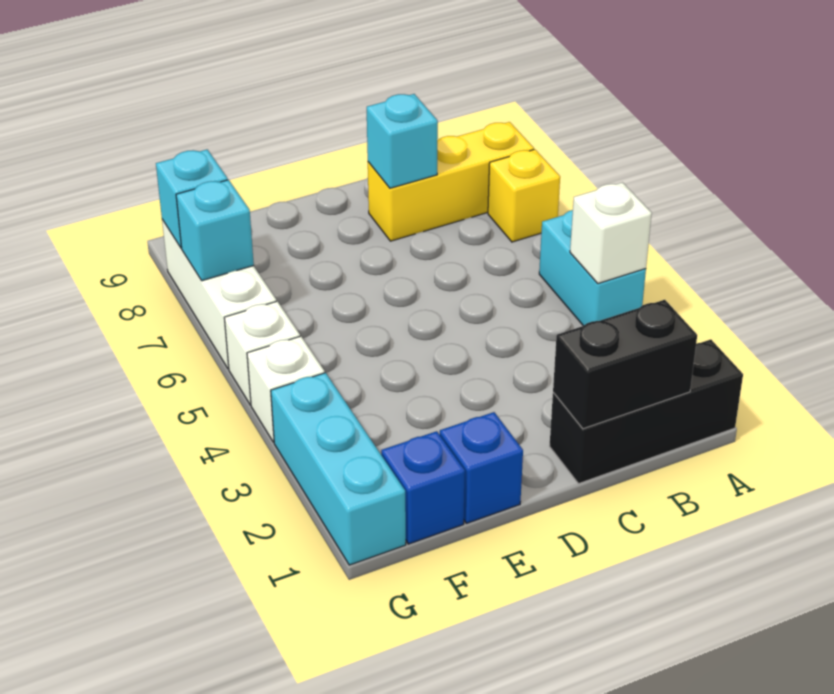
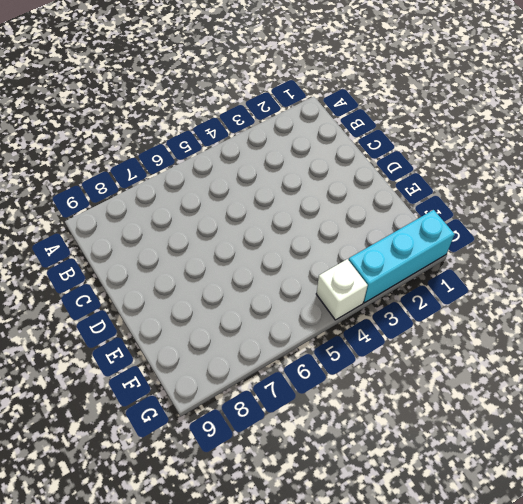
none -> black 1x3 brick [550,339,743,484]
none -> cyan 1x2 brick [539,210,646,326]
none -> yellow 1x1 brick [488,149,560,242]

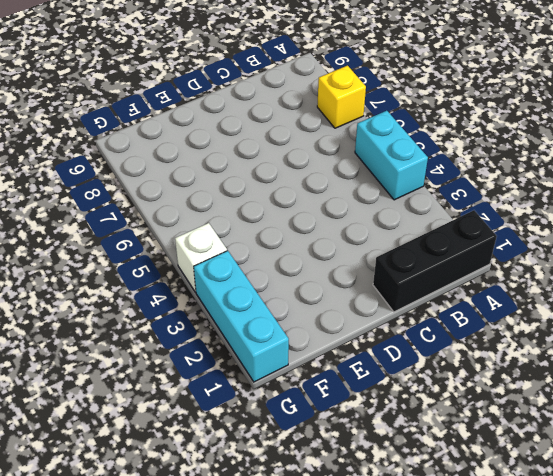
none -> yellow 1x3 brick [368,122,534,241]
none -> blue 1x1 brick [440,412,523,523]
none -> blue 1x1 brick [381,431,465,544]

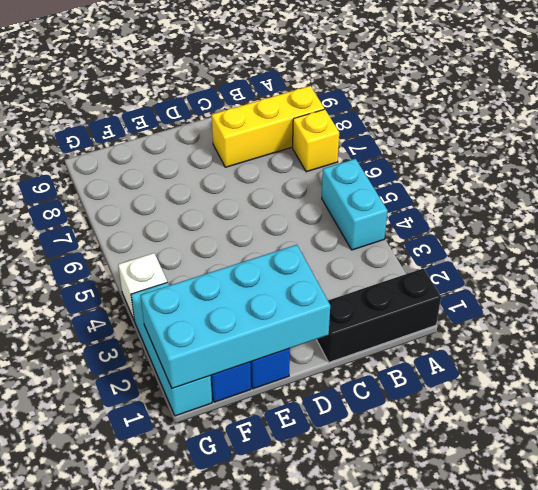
cyan 2x4 brick [141,245,330,388] -> none
none -> white 1x1 brick [224,301,300,405]
none -> white 1x3 brick [162,220,276,369]
none -> white 1x1 brick [570,183,652,284]

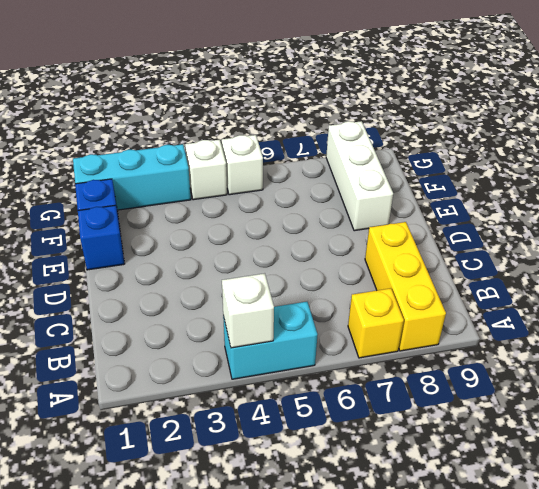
white 1x3 brick [326,121,393,231] -> white 1x3 brick turned to [162,220,276,369]
none -> black 1x3 brick [550,339,743,484]
none -> black 1x2 brick [553,300,697,429]
none -> cyan 1x1 brick [367,94,438,188]

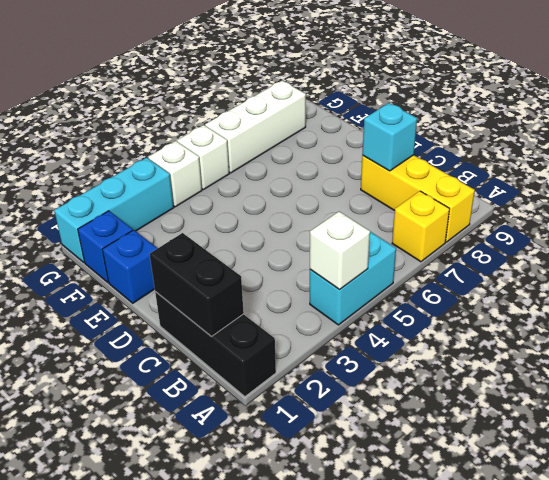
none -> cyan 1x1 brick [176,180,254,281]
none -> cyan 1x1 brick [156,150,228,248]

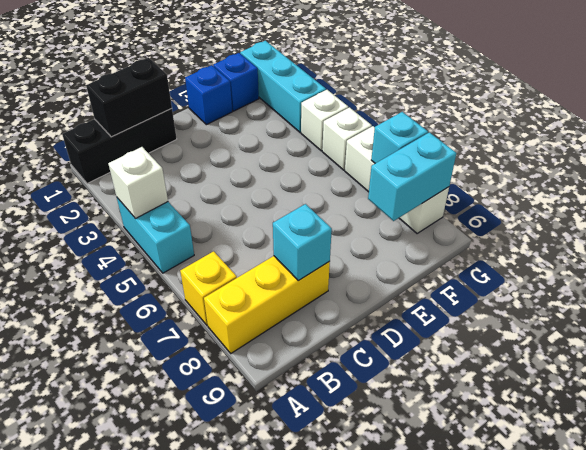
cyan 1x2 brick [368,132,456,221] -> cyan 1x1 brick [156,150,228,248]

